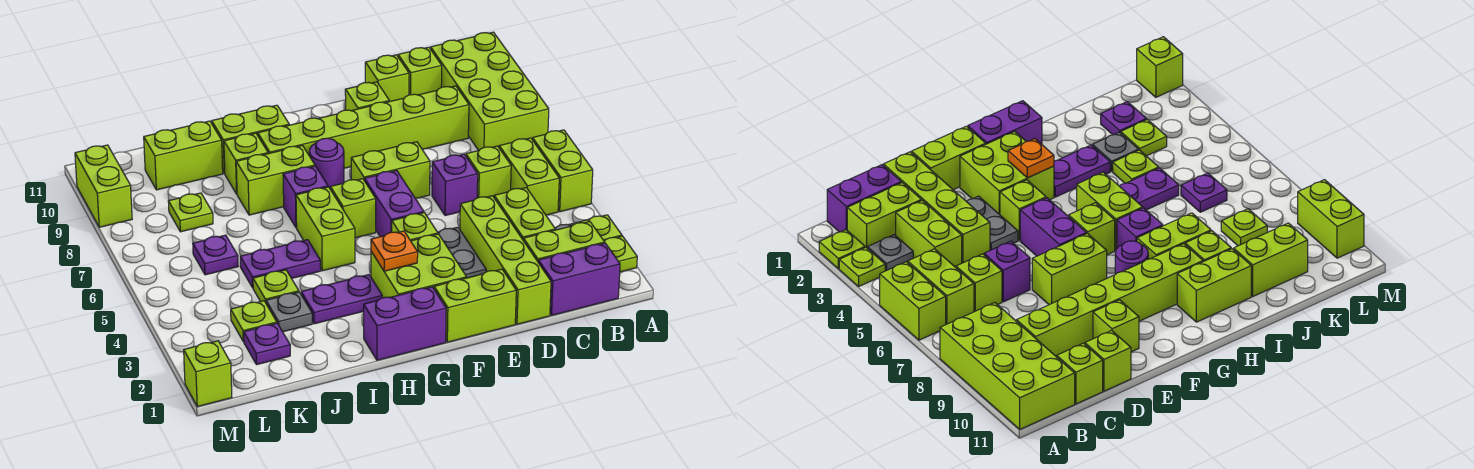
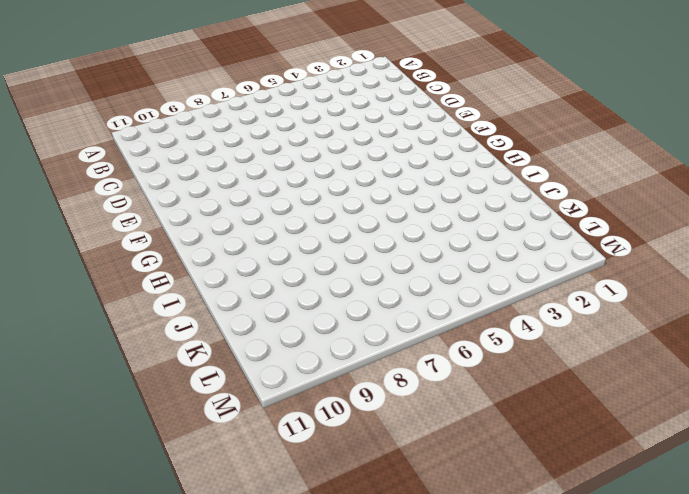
none -> lime 1x1 plate [604,236,637,272]
none -> lime 1x1 plate [577,215,622,241]
none -> lime 1x2 brick [532,130,593,212]
none -> lime 2x4 brick [431,32,549,151]

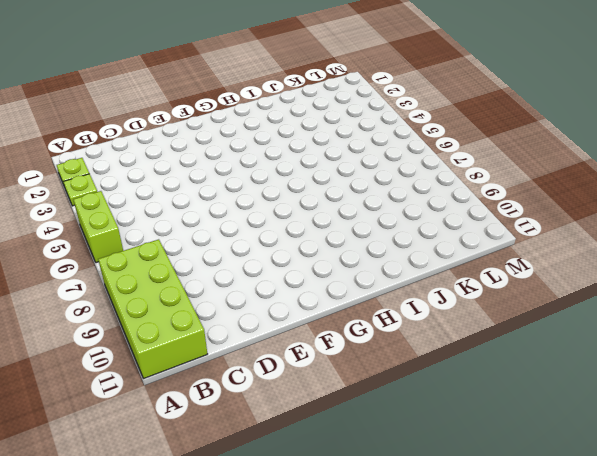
none -> purple 1x2 brick [538,243,620,315]
none -> lime 1x2 brick [523,222,605,261]
none -> grey 1x1 plate [867,235,913,271]
none -> lime 1x2 brick [499,138,559,215]

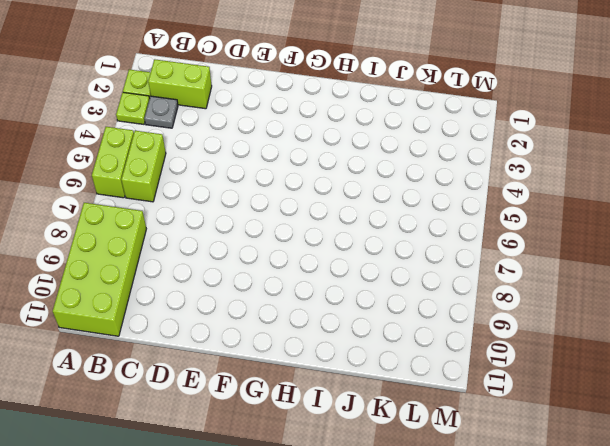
none -> purple 1x2 brick [538,243,620,315]
none -> lime 1x2 brick [494,188,555,239]
none -> lime 1x1 brick [466,146,511,198]
none -> lime 1x6 brick [258,86,469,168]

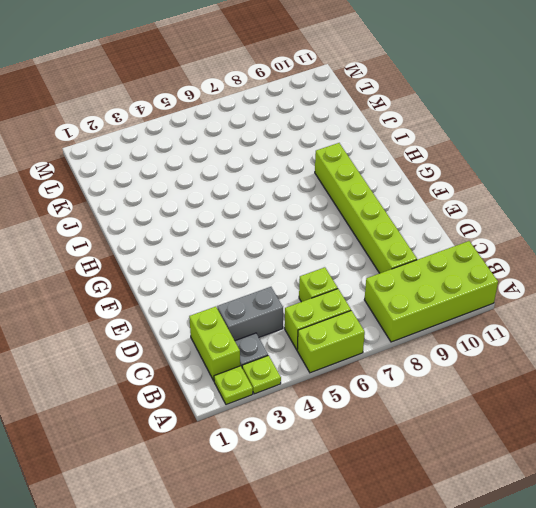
grey 1x2 brick [217,287,283,341] -> lime 1x2 brick [494,188,555,239]
none -> purple 1x2 brick [538,243,620,315]
none -> lime 1x1 brick [398,47,442,95]
none -> lime 1x4 brick [460,196,551,324]
none -> purple 1x1 brick [432,154,478,216]

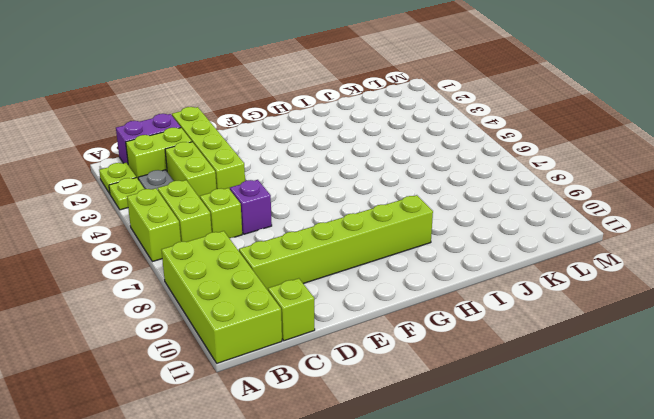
none -> lime 1x1 brick [365,55,409,102]
none -> lime 1x2 brick [434,269,516,342]
none -> grey 1x2 plate [438,227,486,278]
none -> lime 1x2 brick [351,142,430,199]

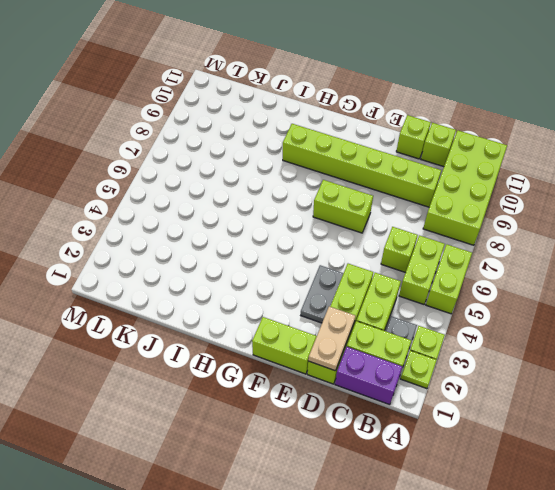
tan 1x2 plate [308,306,356,371] -> none
none -> purple 1x1 brick [432,154,478,216]
none -> lime 1x1 brick [345,82,389,111]
none -> lime 2x2 brick [371,234,467,298]
none -> lime 1x1 brick [392,213,438,241]

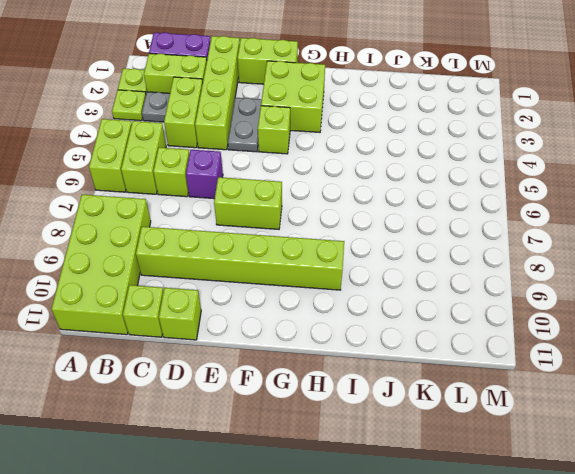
none -> lime 1x1 brick [345,82,389,111]
none -> purple 1x2 brick [365,170,424,237]
none -> purple 1x2 brick [364,287,446,360]
none -> lime 1x1 brick [330,179,376,238]

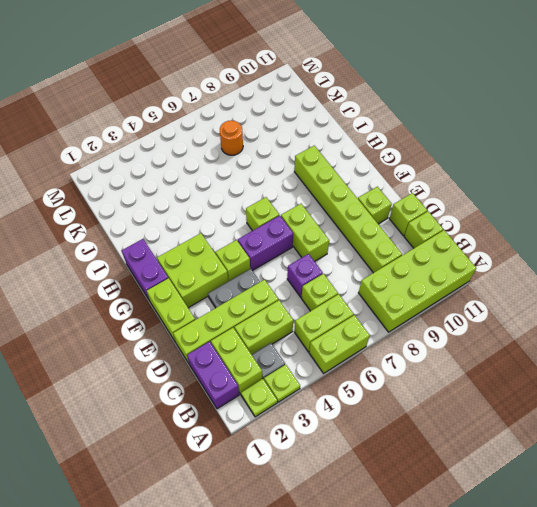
orange 1x1 round brick [220,121,243,155] -> none
none -> purple 1x1 round brick [309,138,344,188]
none -> purple 1x2 plate [301,275,382,324]
none -> lime 1x2 brick [296,187,355,271]
none -> purple 1x1 brick [283,166,328,228]

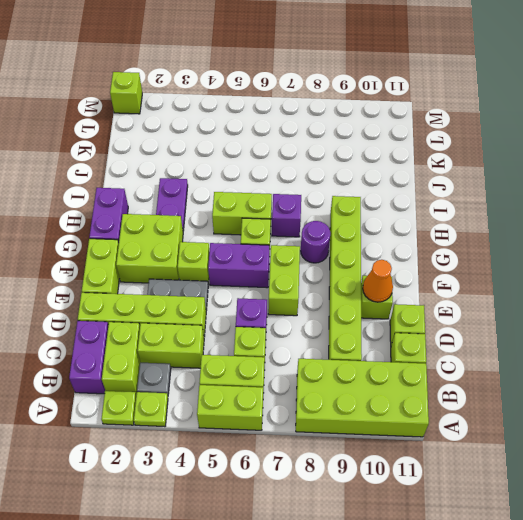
orange 1x1 cone [363,260,393,302] -> none
none -> lime 1x2 brick [236,146,315,215]
none -> lime 1x2 brick [212,105,289,174]
none -> purple 1x2 plate [240,240,321,288]
none -> lime 1x1 brick [224,133,268,194]

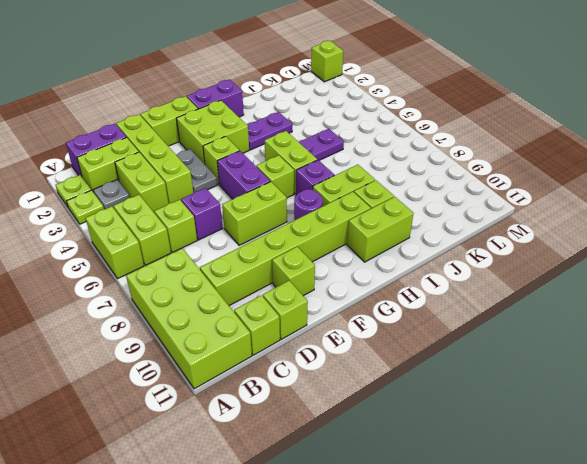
none -> grey 1x1 plate [266,292,312,332]
none -> lime 1x1 plate [253,270,299,303]
none -> lime 1x2 brick [144,121,223,190]
none -> purple 1x1 plate [244,323,290,365]

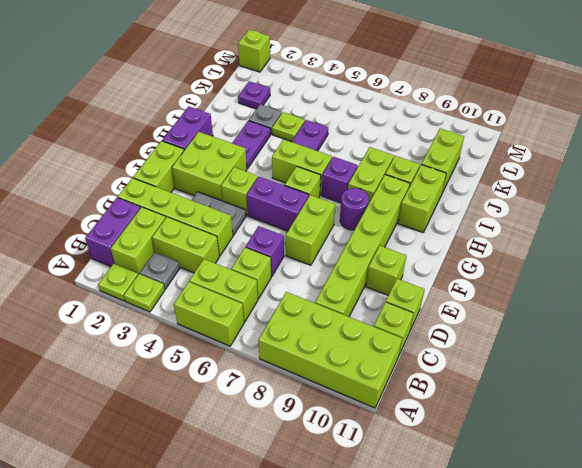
none -> lime 1x1 plate [231,301,277,342]
none -> purple 1x1 plate [193,235,238,275]
none -> lime 1x1 plate [168,193,213,232]
none -> lime 1x2 brick [75,145,132,227]

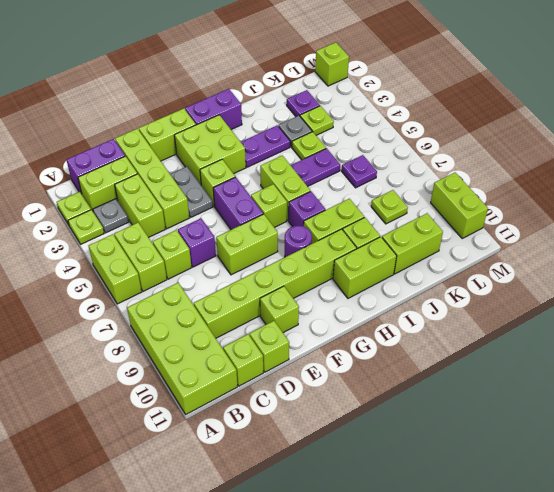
none -> orange 1x1 plate [371,231,418,271]

